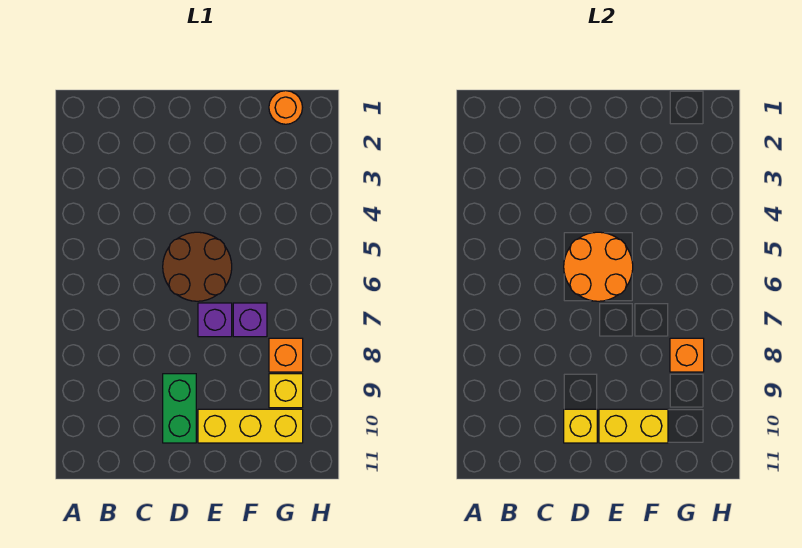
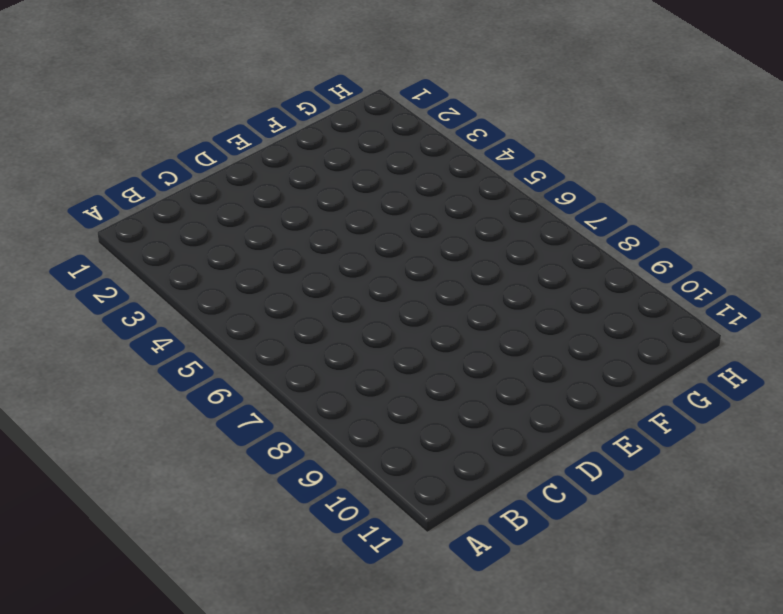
none -> brown 2x2 round brick [163,232,232,301]
none -> green 1x2 brick [163,374,196,443]
none -> purple 1x1 brick [198,303,232,337]

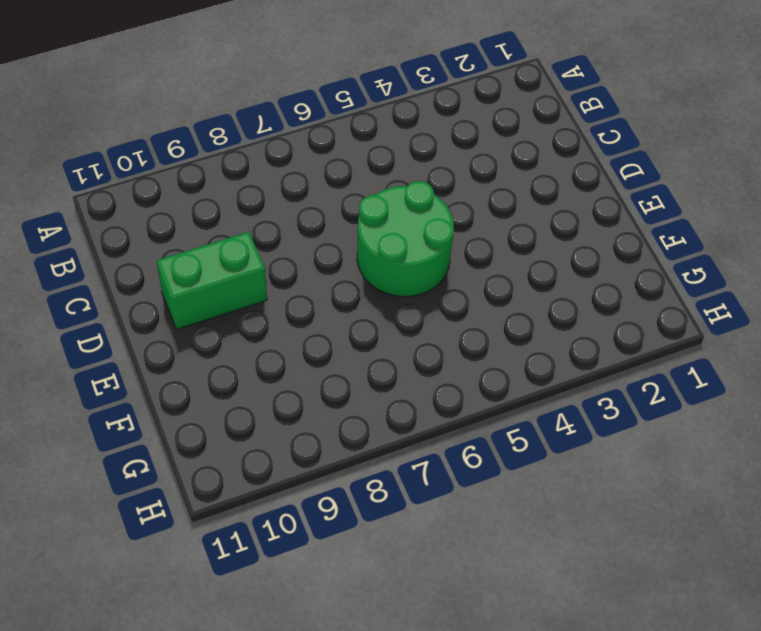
green 2x2 round brick [357,181,454,297] -> brown 2x2 round brick [163,232,232,301]
none -> purple 1x1 brick [198,303,232,337]
none -> yellow 1x3 brick [198,409,303,443]
none -> purple 1x1 brick [233,303,267,337]

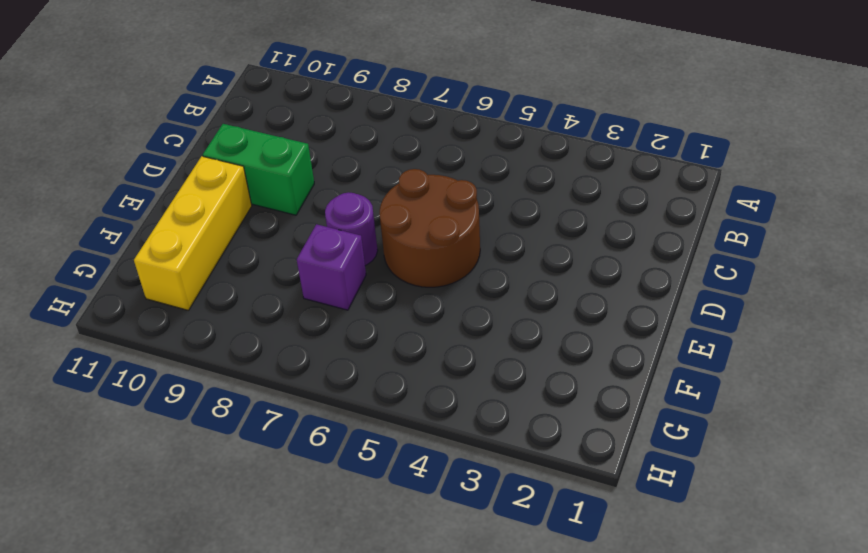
purple 1x1 round brick [325,192,378,266] -> purple 1x1 brick [198,303,232,337]
none -> orange 1x1 round brick [269,91,303,124]
none -> orange 1x1 brick [269,338,303,372]
none -> yellow 1x1 brick [269,374,303,408]

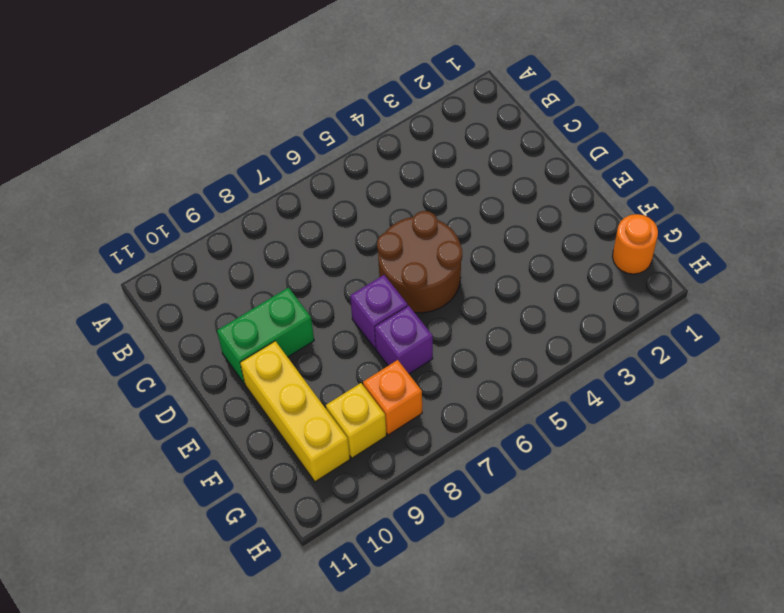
none -> orange 2x2 round brick [564,232,633,301]
none -> yellow 1x1 brick [564,409,597,443]
none -> yellow 1x2 brick [599,409,668,443]

